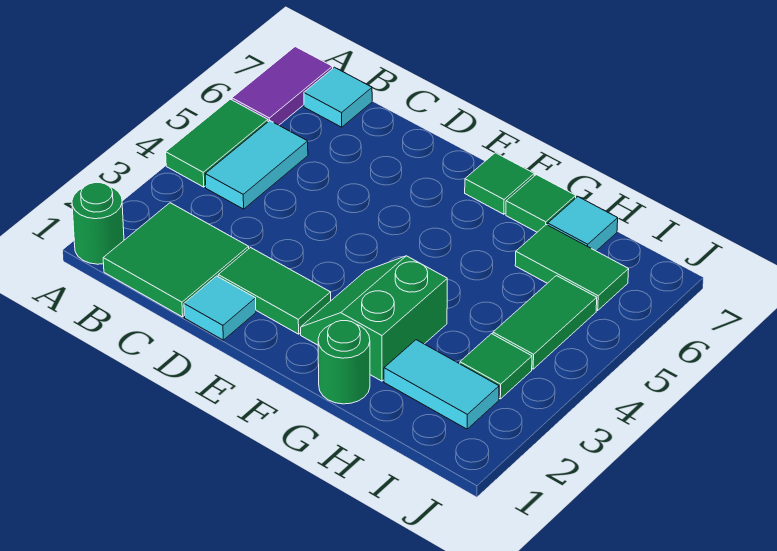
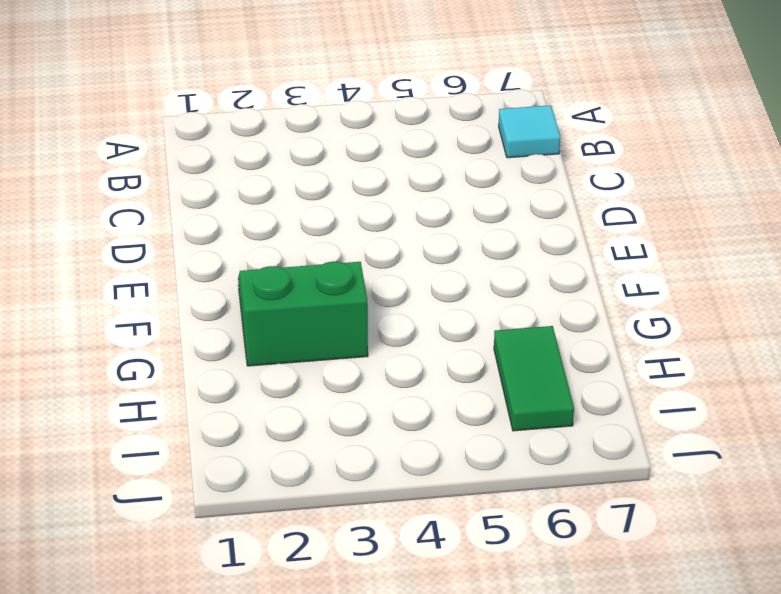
none -> green 1x1 round brick [72,183,124,264]
none -> green 1x2 tile [166,99,268,187]
none -> purple 1x2 tile [232,47,333,125]

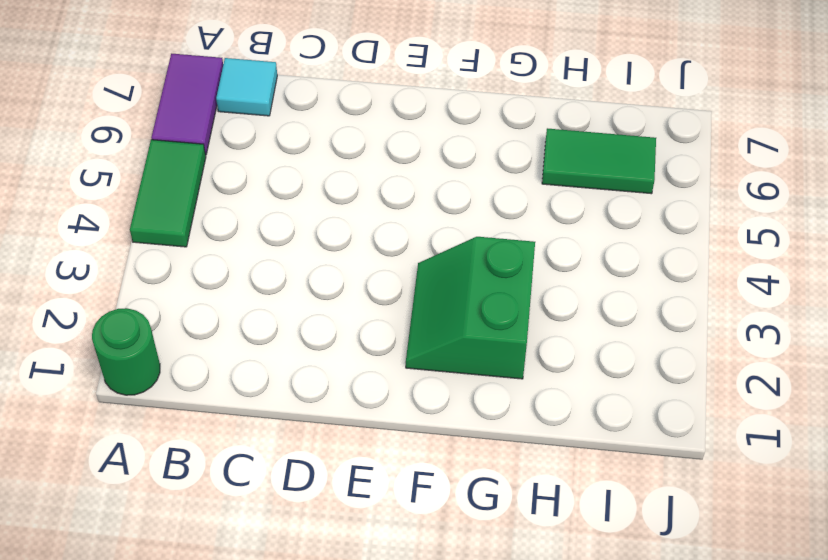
none -> green 2x2 tile [103,203,249,317]
none -> cyan 1x2 tile [205,121,308,209]
none -> cyan 1x1 tile [184,276,256,340]

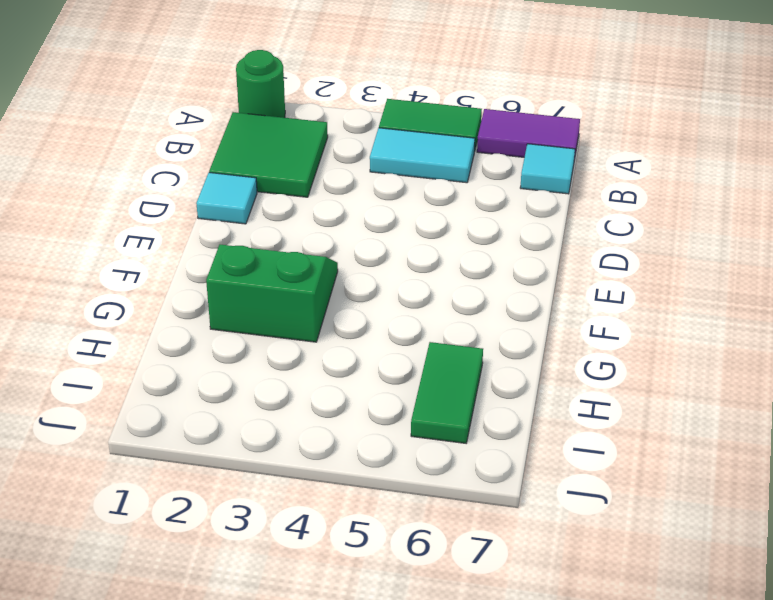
none -> green 1x2 tile [218,248,331,334]
none -> green 1x1 tile [465,153,534,214]
none -> green 1x1 round brick [318,321,370,404]

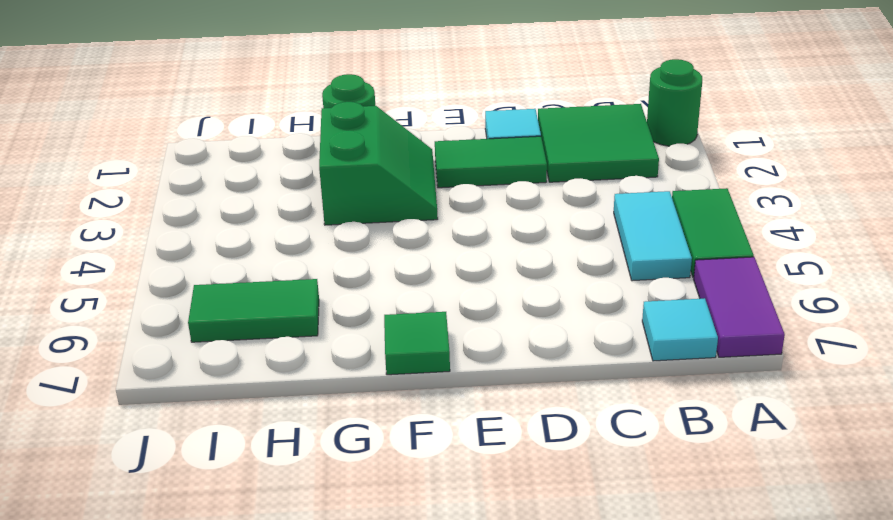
none -> green 1x1 tile [506,175,576,232]
none -> cyan 1x2 tile [384,340,499,429]
none -> cyan 1x1 tile [548,197,618,251]

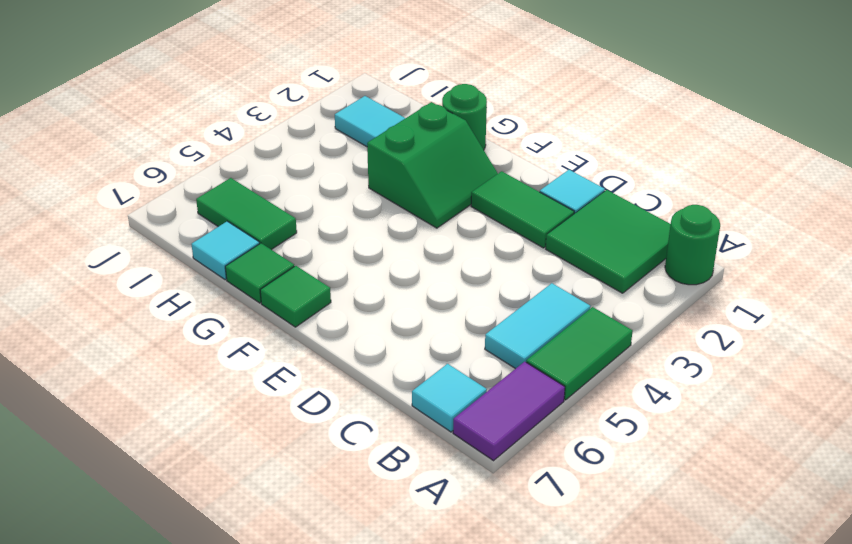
none -> green 1x1 tile [460,334,532,399]
none -> green 1x2 tile [493,276,597,369]

